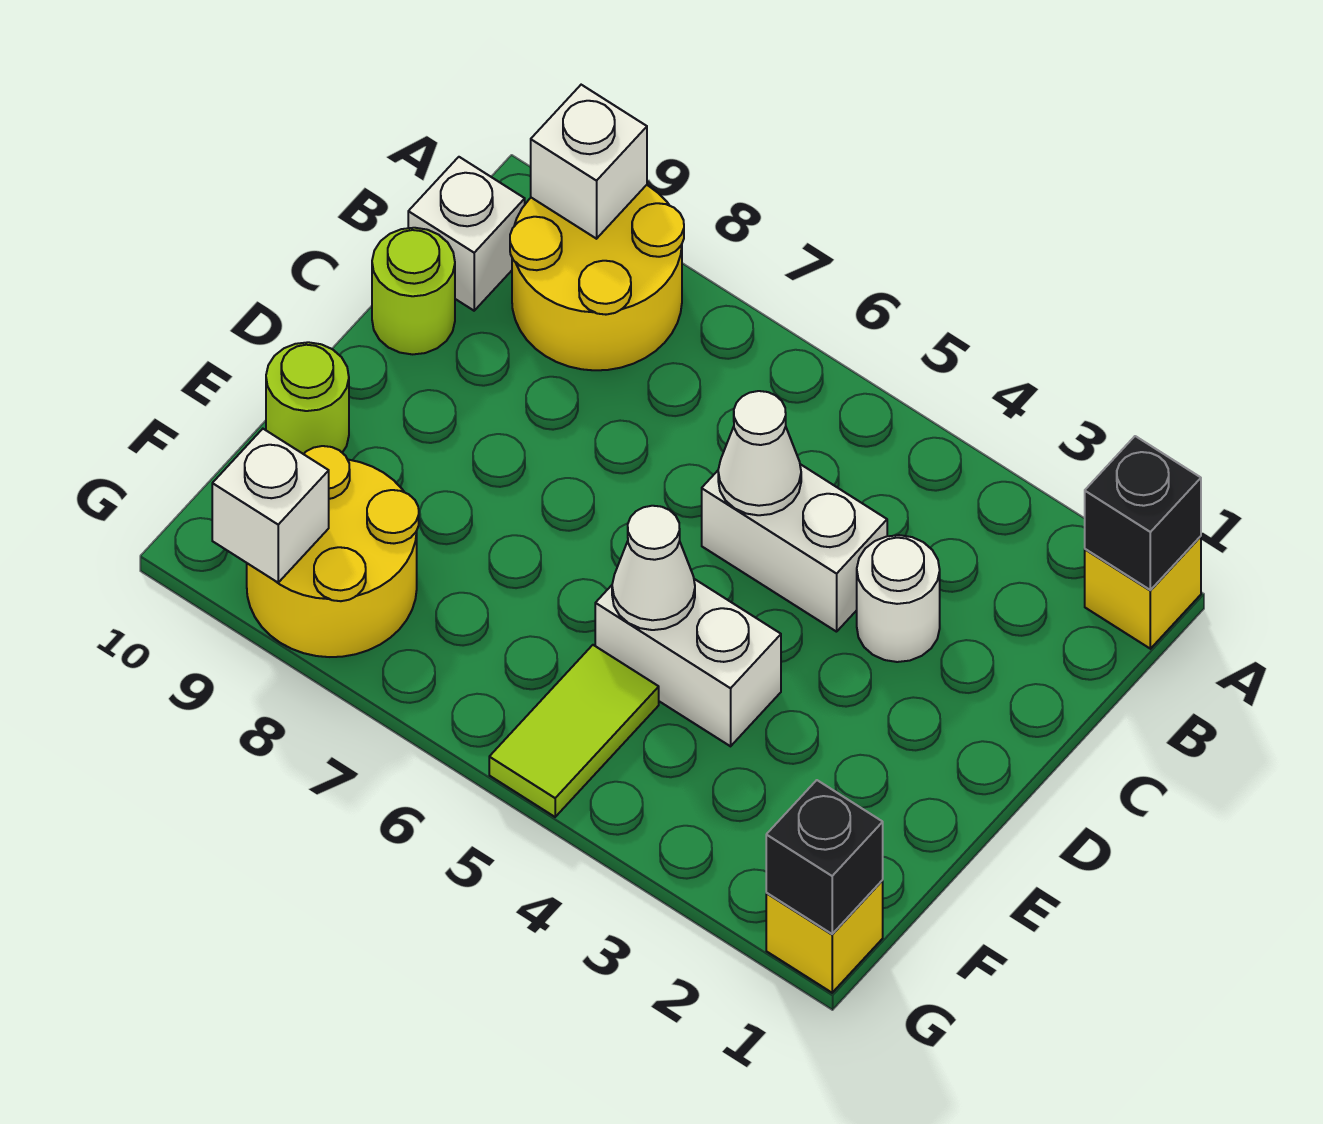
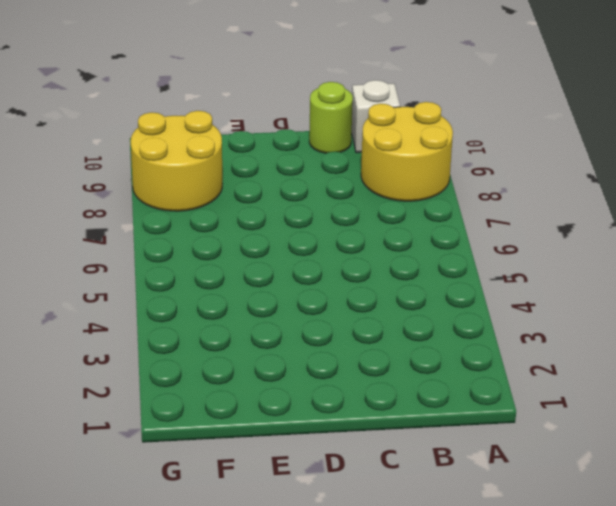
none -> yellow 1x1 brick [1085,536,1201,649]
none -> white 1x1 round brick [857,535,940,662]
none -> white 1x2 brick [702,464,887,632]

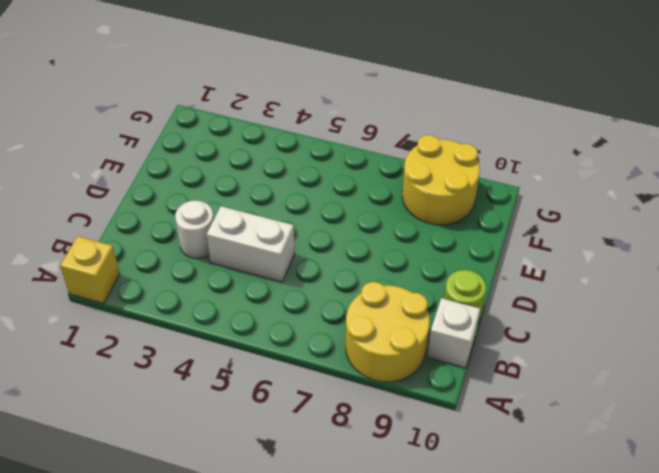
none -> white 1x2 brick [595,579,781,746]
none -> lime 1x1 round brick [266,342,349,454]
none -> lime 1x2 tile [489,645,659,817]

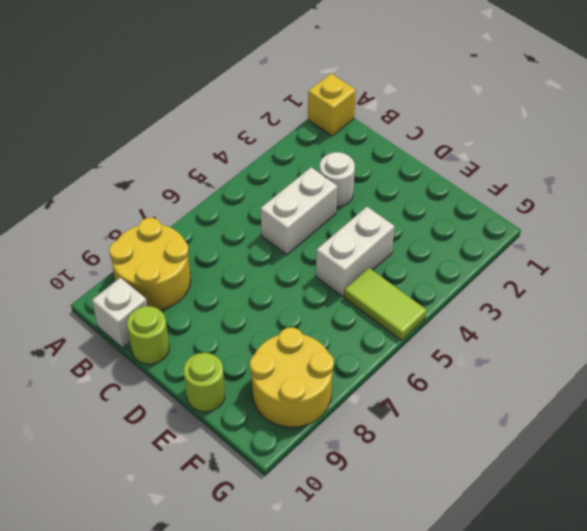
none -> yellow 1x1 brick [766,881,883,993]
none -> black 1x1 brick [1085,436,1201,590]
none -> white 1x1 brick [531,85,647,239]

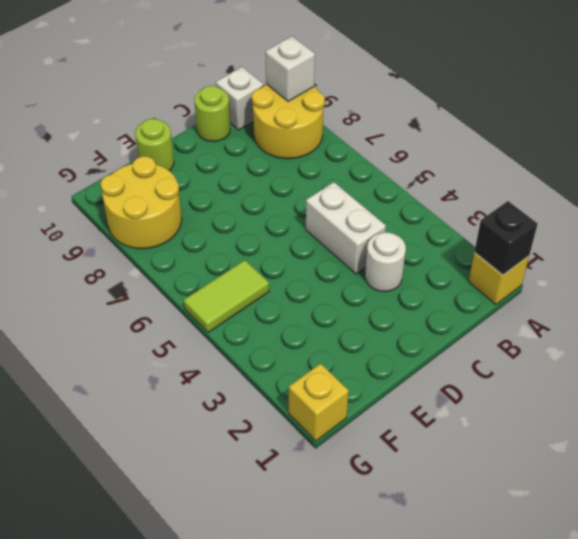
none -> white 1x2 brick [595,579,781,746]
none -> white 1x1 cone [718,391,801,515]
none -> white 1x1 cone [612,506,695,630]

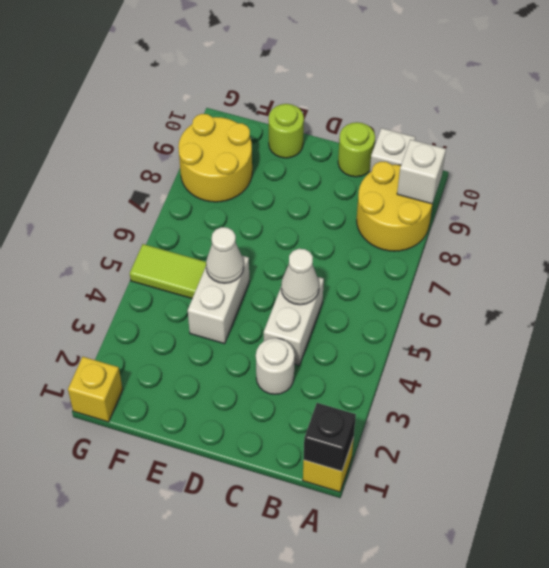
none -> black 1x1 brick [766,780,883,934]
none -> white 1x1 brick [212,429,329,583]

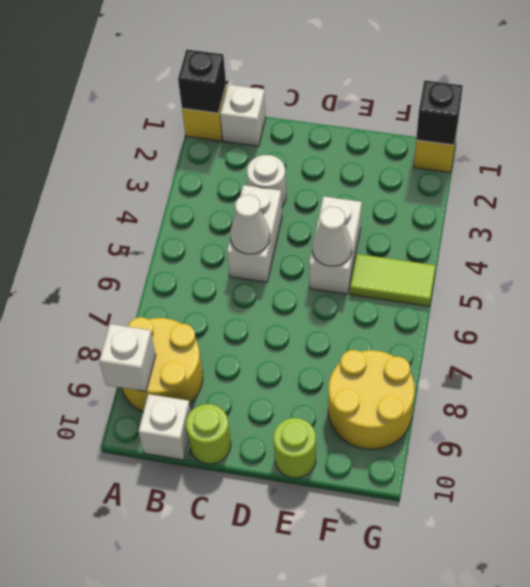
white 1x1 brick [220,85,266,146] -> white 1x1 brick moved to [212,429,329,583]

